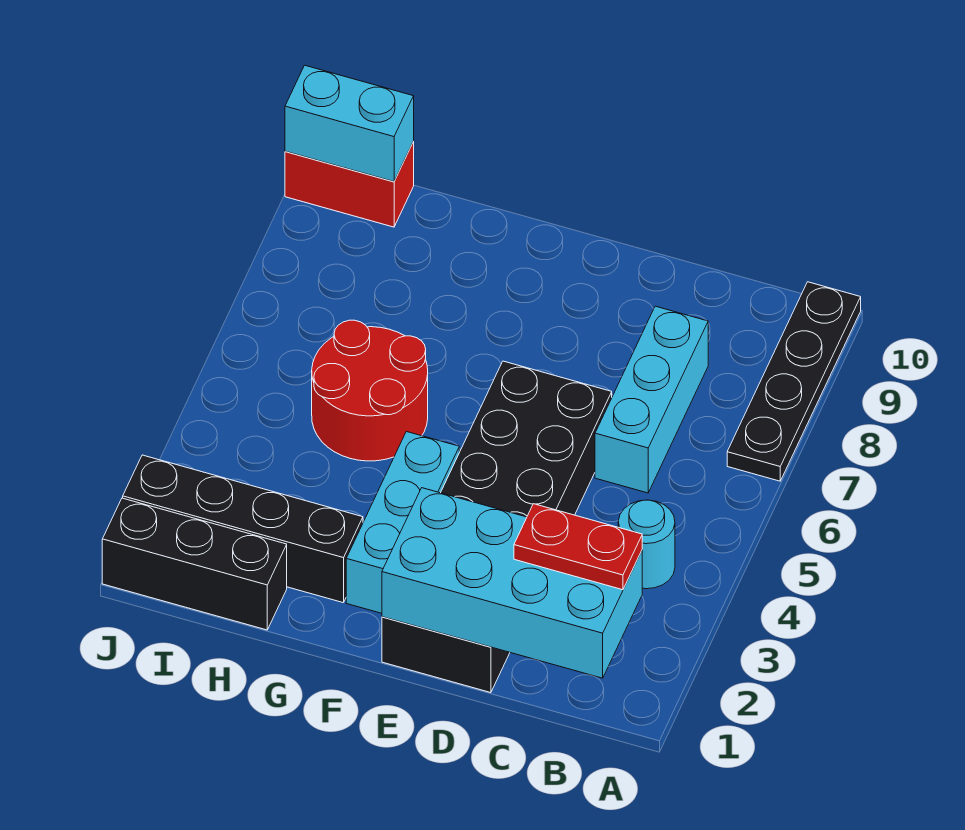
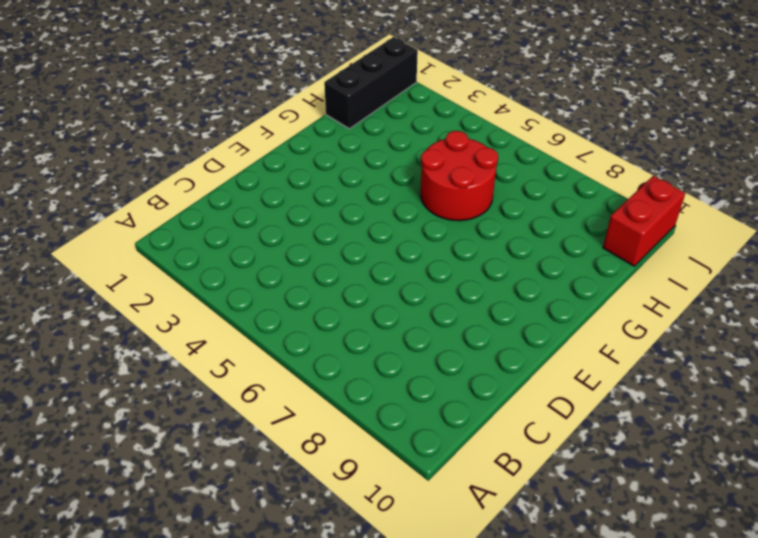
none -> black 1x4 plate [727,282,861,481]
none -> cyan 1x1 round brick [618,500,675,589]
none -> cyan 1x3 brick [595,306,708,493]

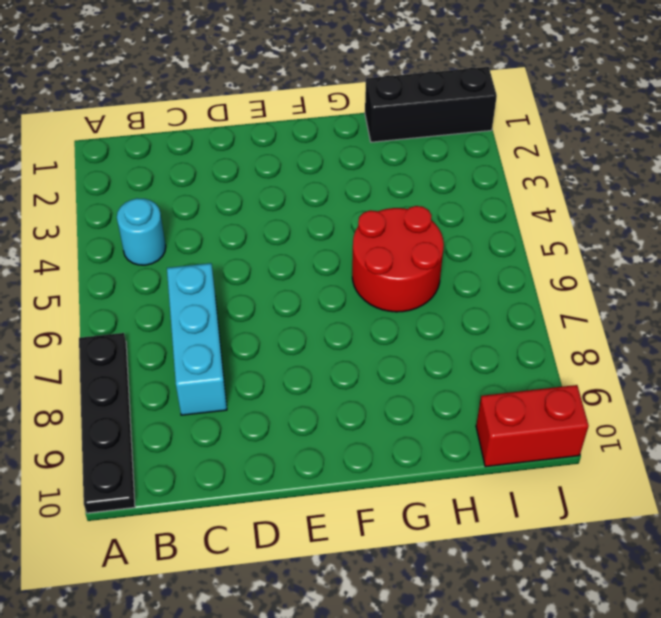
none -> black 2x6 brick [382,361,612,693]
none -> cyan 1x3 brick [346,432,459,613]
none -> black 1x4 brick [123,455,363,603]

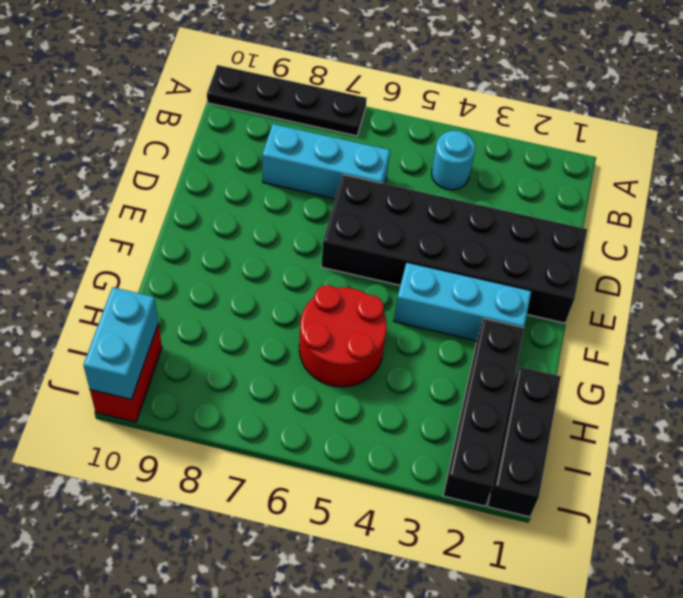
none -> cyan 2x4 brick [382,488,642,678]
none -> red 1x2 plate [514,504,642,590]

